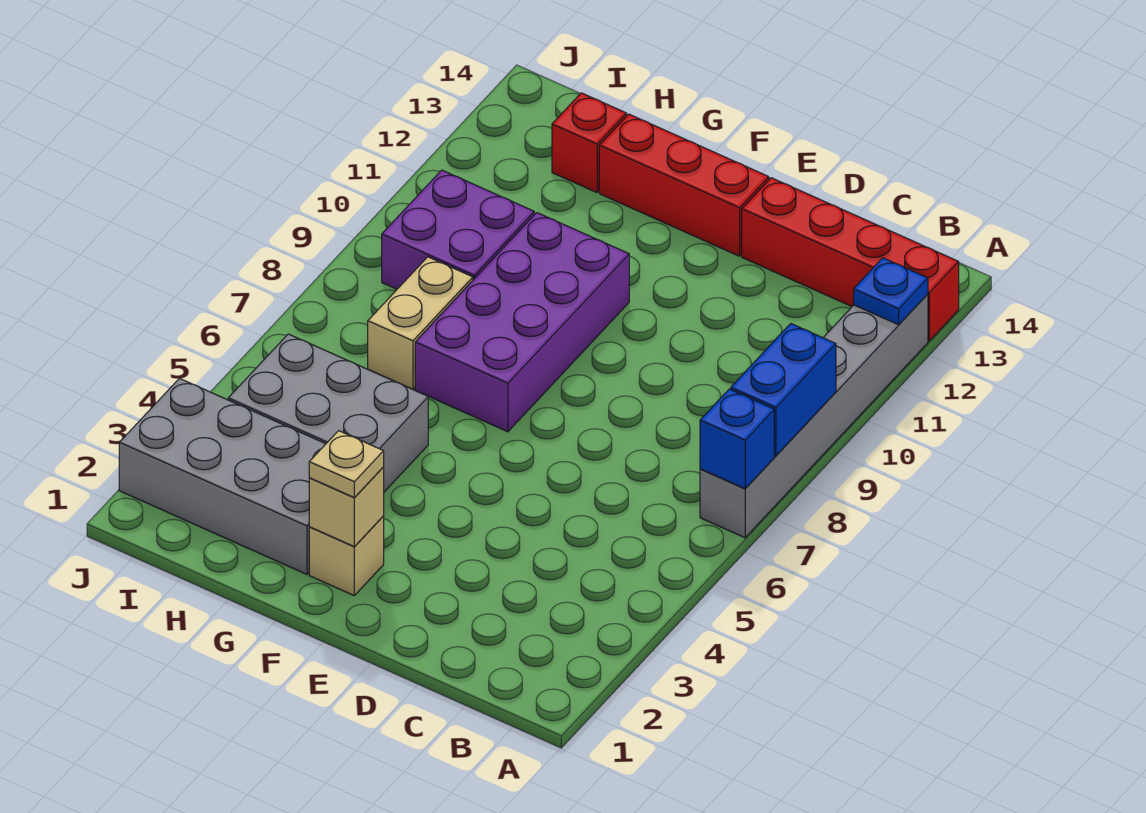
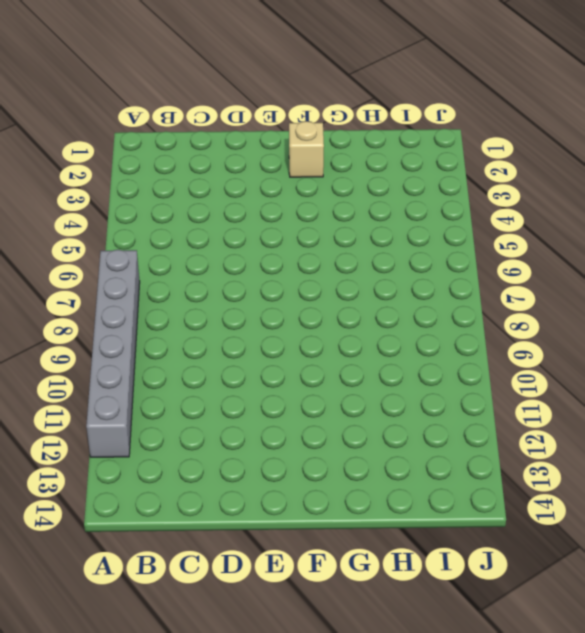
none -> red 1x4 brick [742,178,959,341]
none -> red 1x3 brick [599,114,769,256]
none -> purple 2x4 brick [415,213,629,432]

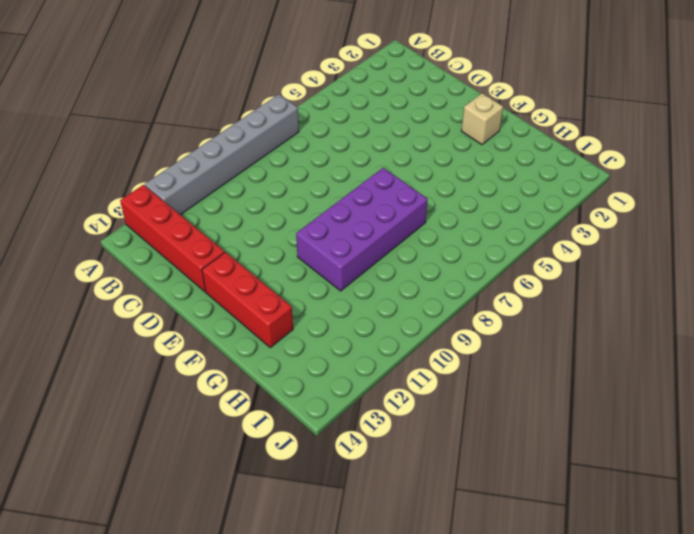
none -> grey 2x4 brick [119,378,325,574]
none -> grey 2x3 brick [228,334,428,492]
none -> tan 1x2 brick [368,257,473,389]

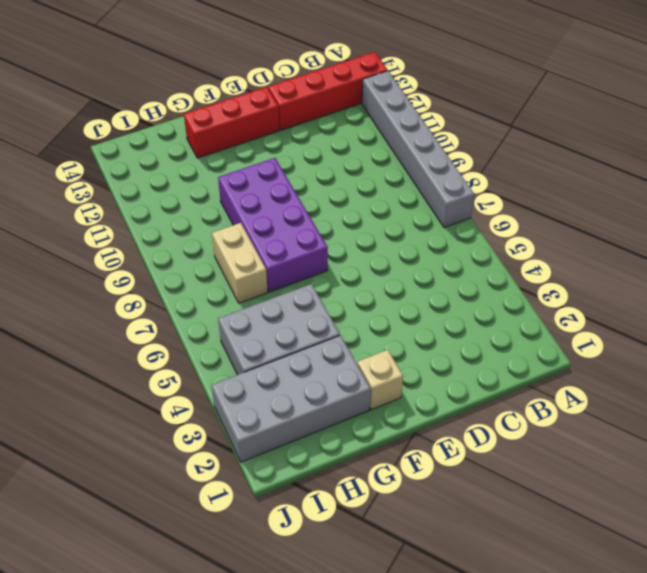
none -> purple 2x2 brick [382,170,534,289]
none -> red 1x1 brick [552,93,626,192]
none -> blue 1x1 brick [700,389,774,489]

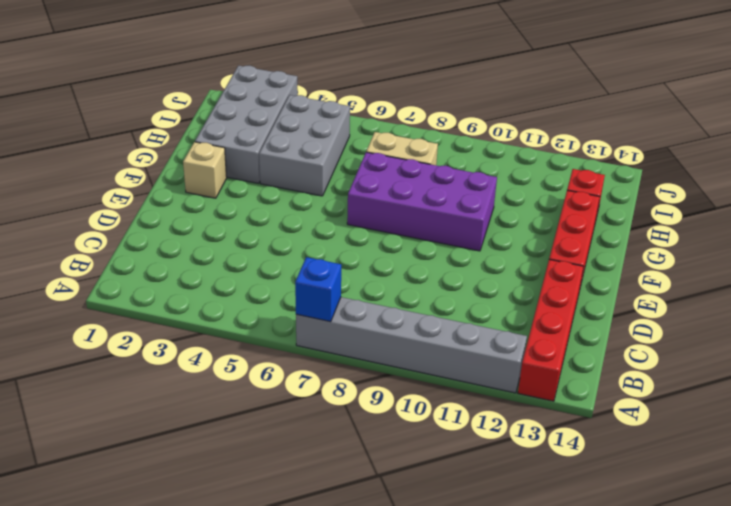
none -> purple 2x2 brick [382,170,534,289]
none -> blue 1x2 brick [731,324,836,456]
none -> blue 1x1 plate [854,258,928,325]

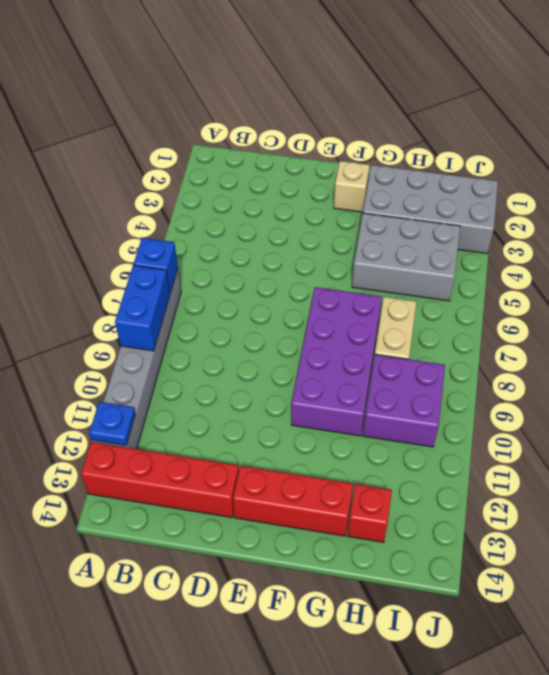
none -> tan 1x1 brick [309,467,384,546]
none -> tan 1x1 plate [309,431,384,497]

